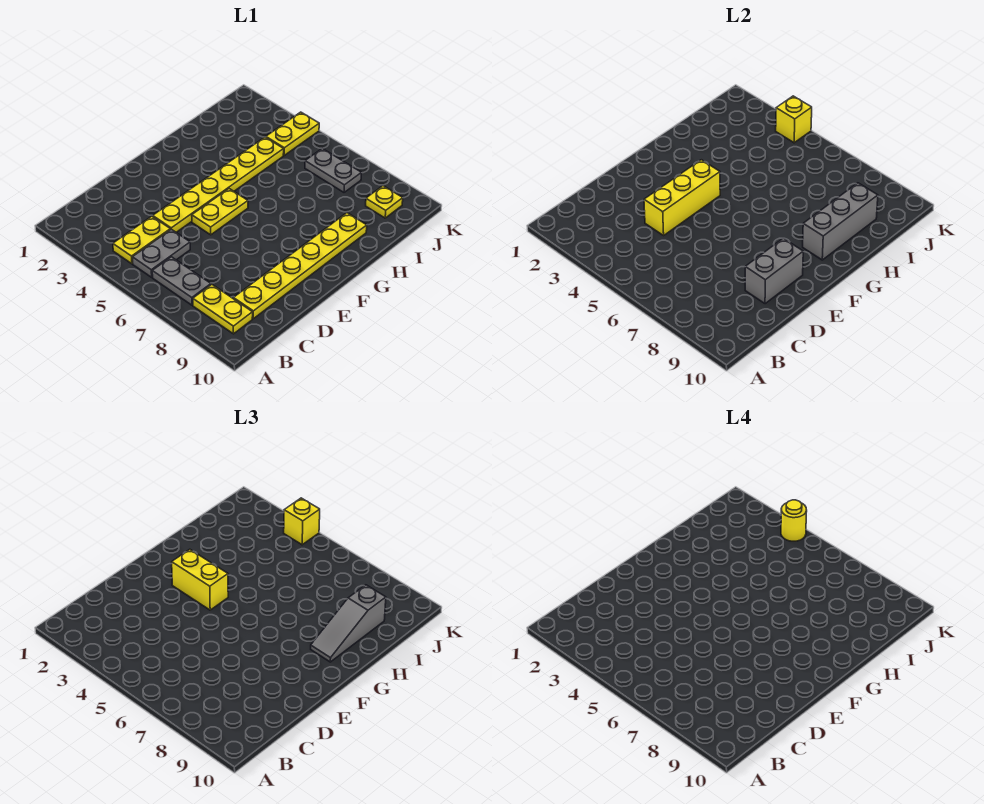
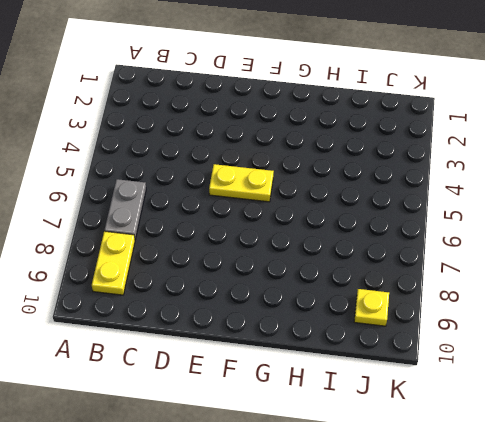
none -> yellow 1x2 plate [113,216,170,264]
none -> grey 1x2 plate [132,229,190,277]
none -> yellow 1x6 plate [234,213,367,319]

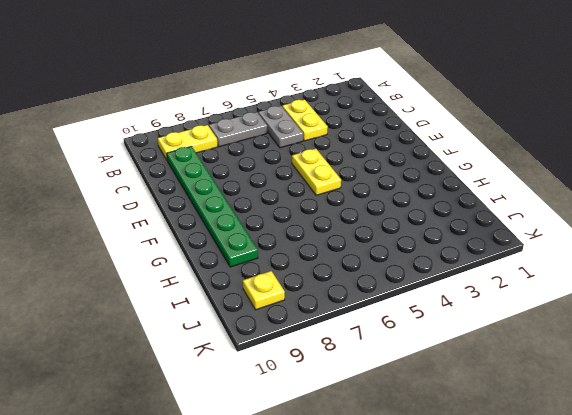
green 1x6 plate [167,146,258,267] -> yellow 1x6 plate [234,213,367,319]
none -> yellow 1x6 plate [153,137,284,232]
none -> yellow 1x2 plate [266,112,319,155]
none -> grey 1x2 plate [305,148,361,192]

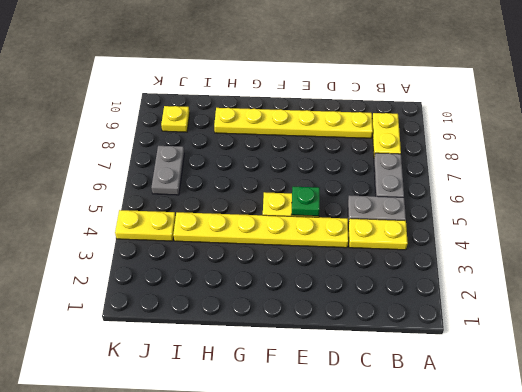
green 1x1 plate [291,187,320,216] -> none
none -> yellow 1x3 brick [644,160,720,235]
none -> grey 1x2 brick [745,238,803,304]
none -> grey 1x3 brick [803,183,878,260]

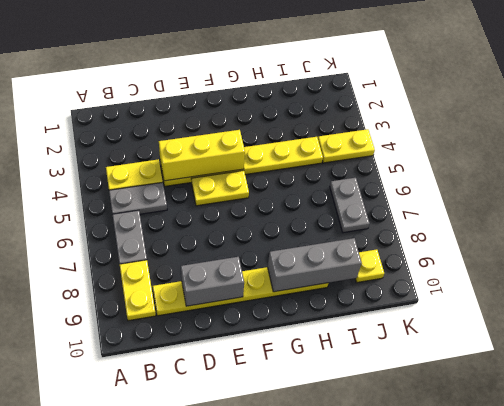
none -> yellow 1x1 brick [776,96,812,143]
none -> yellow 1x2 brick [172,549,228,610]
none -> grey 1x3 slope [311,585,386,662]

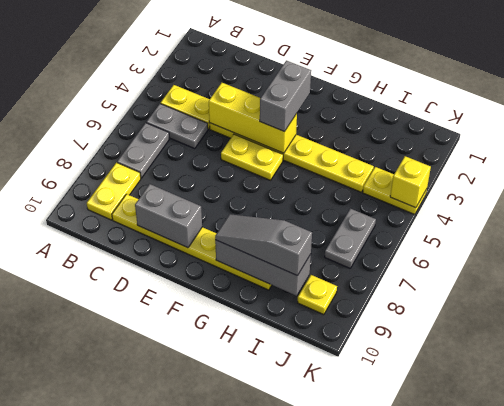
grey 1x2 brick [260,61,311,132] -> yellow 1x2 brick [172,549,228,610]
none -> yellow 1x1 brick [284,498,320,545]
none -> yellow 1x1 round brick [781,500,807,541]

